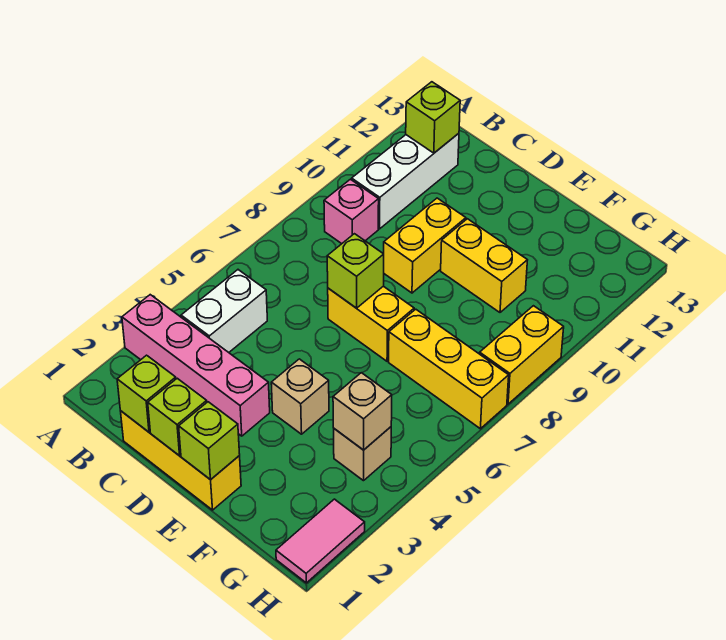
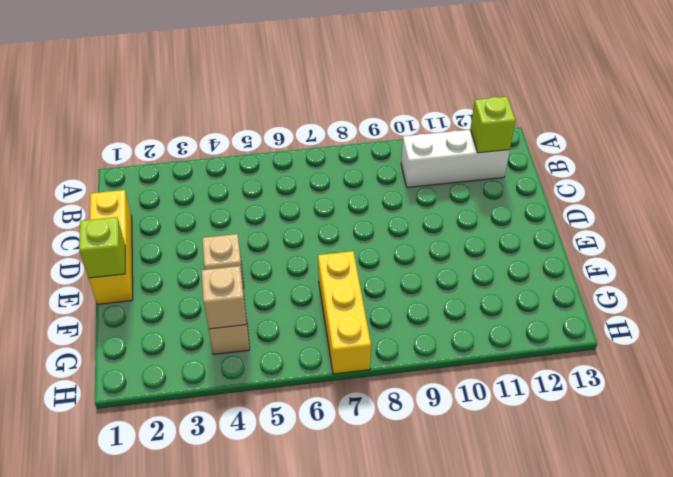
none -> pink 1x4 brick [122,295,270,436]
none -> white 1x2 brick [181,270,267,352]
none -> pink 1x1 brick [324,179,379,244]

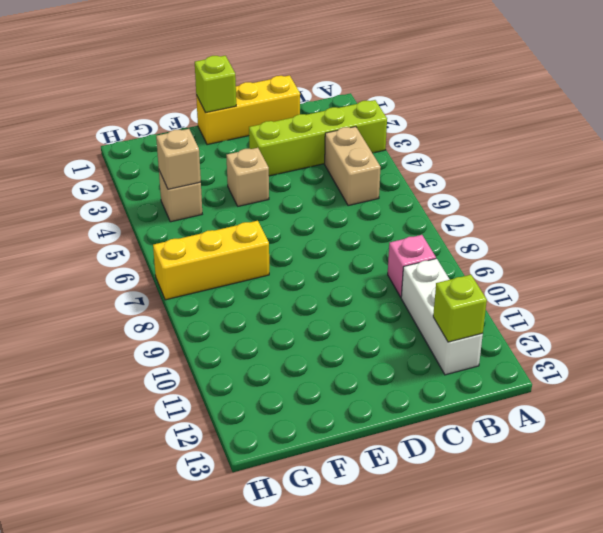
lime 1x4 brick [249,100,387,176] -> pink 1x4 brick [122,295,270,436]
tan 1x2 brick [325,126,381,206] -> white 1x2 brick [181,270,267,352]
none -> yellow 1x2 brick [328,286,414,361]
none -> yellow 1x2 brick [384,198,466,293]
none -> yellow 1x2 brick [441,219,527,312]

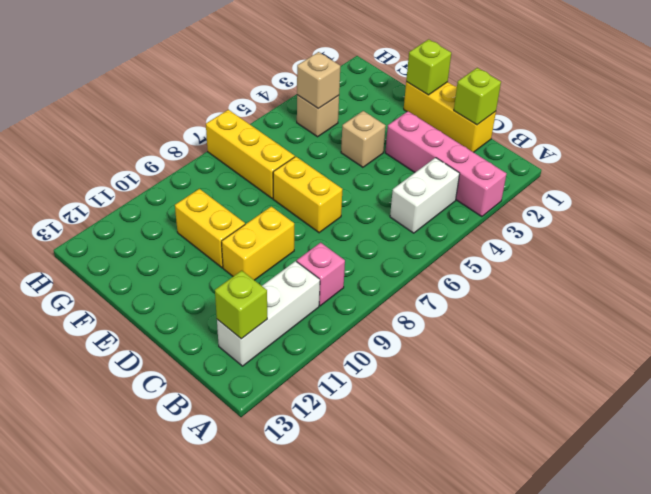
none -> pink 1x2 tile [276,499,365,583]
none -> yellow 1x2 brick [480,306,564,404]
none -> lime 1x1 brick [148,378,207,456]

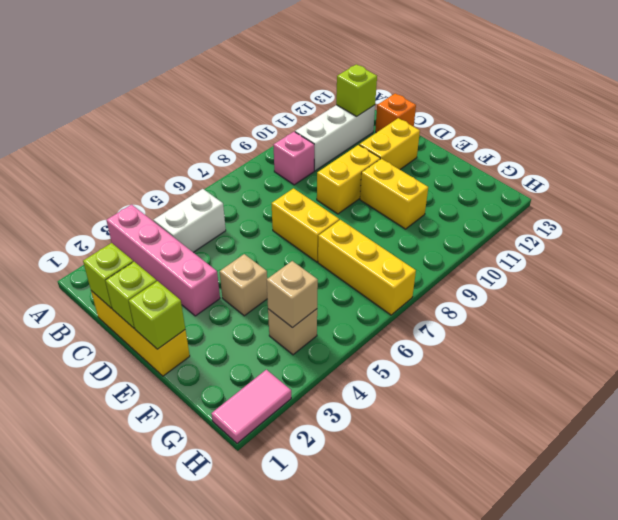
orange 1x1 brick [375,93,416,133] -> none
yellow 1x2 brick [360,118,420,169] -> yellow 1x2 brick moved to [480,306,564,404]
none -> lime 1x1 brick [327,234,384,308]

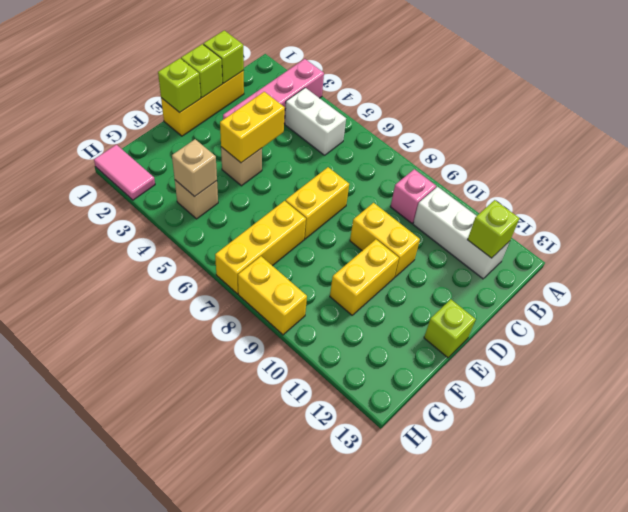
yellow 1x2 brick [220,92,285,163] -> none
lime 1x1 brick [424,299,476,358] -> lime 1x1 brick moved to [327,234,384,308]

